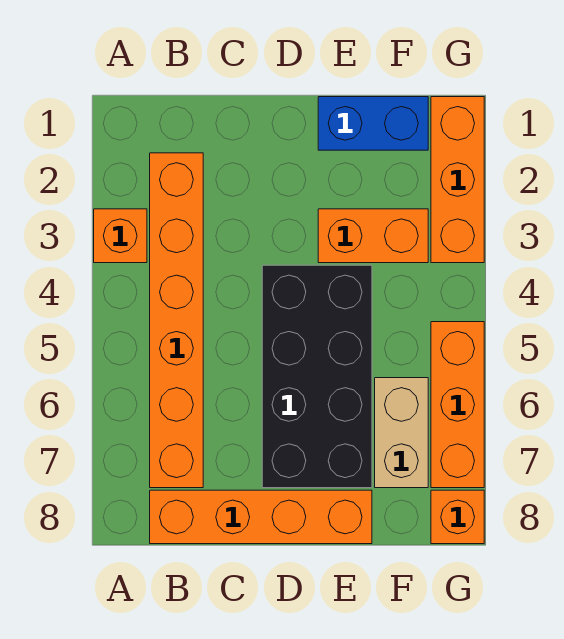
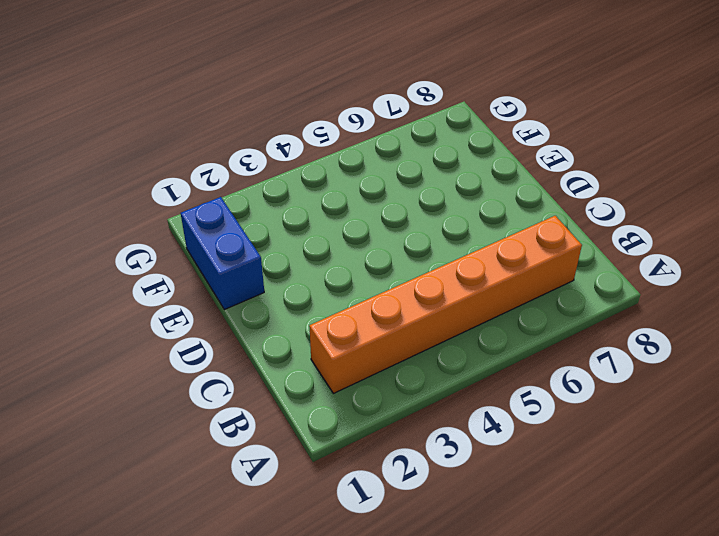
none -> orange 1x1 brick [94,209,147,263]
none -> orange 1x4 brick [150,490,372,544]

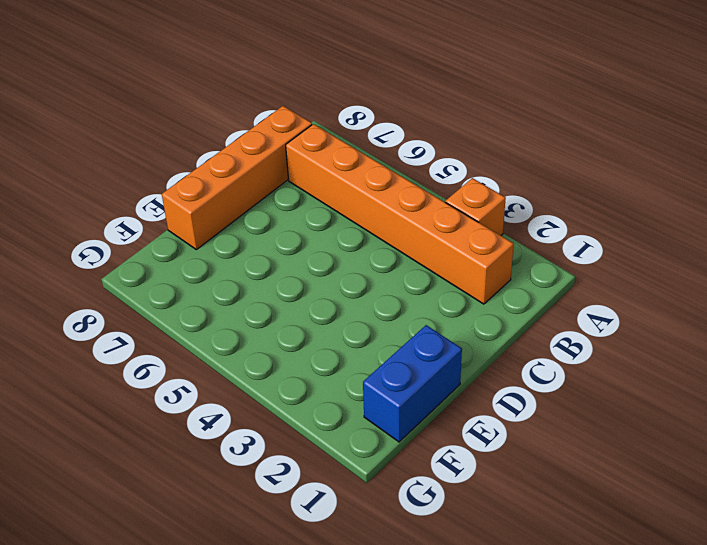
none -> black 2x4 brick [262,265,372,488]
none -> orange 1x2 brick [318,209,428,263]

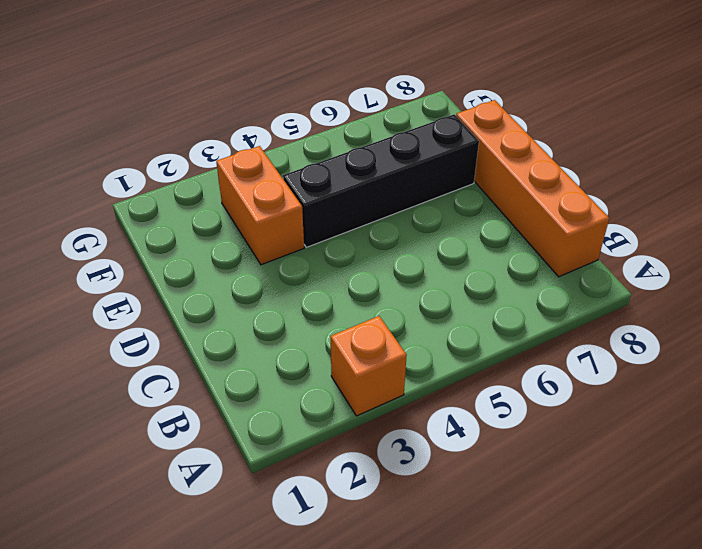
black 1x4 brick [283,114,479,247] -> black 2x4 brick [262,265,372,488]
none -> orange 1x6 brick [150,153,203,488]
none -> blue 1x2 brick [318,97,428,150]

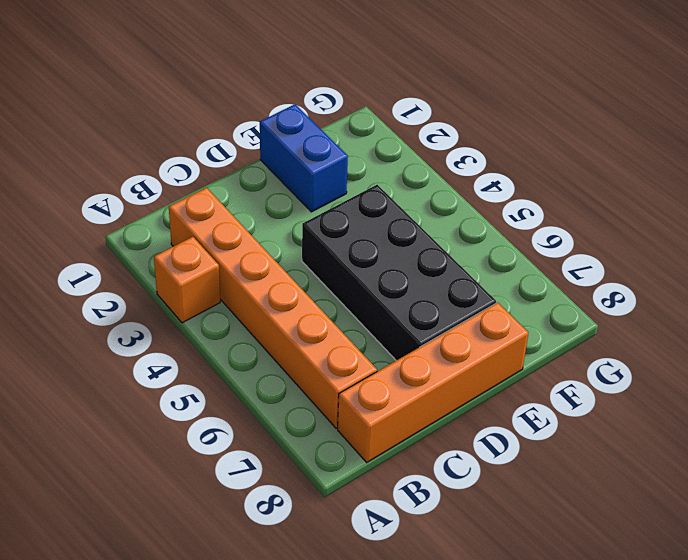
blue 1x2 brick [260,104,348,212] -> blue 1x2 brick turned to [318,97,428,150]
none -> orange 1x2 brick [318,209,428,263]
none -> tan 1x2 brick [375,378,428,488]

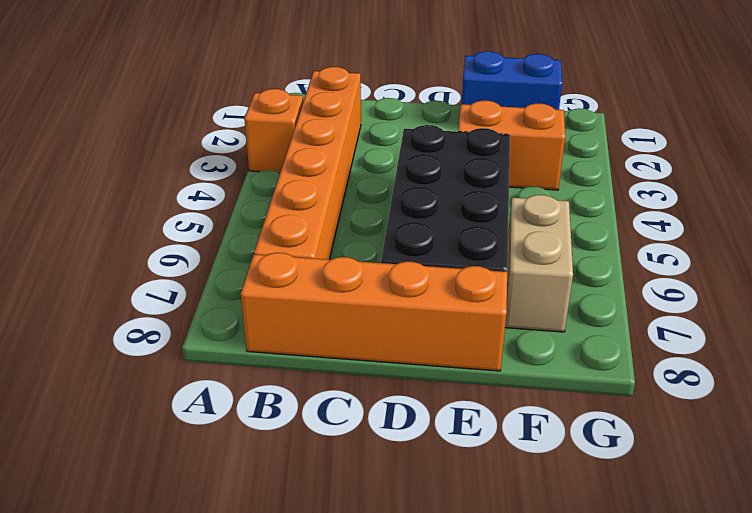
none -> orange 1x3 brick [431,97,484,263]
none -> orange 1x3 brick [431,322,484,488]

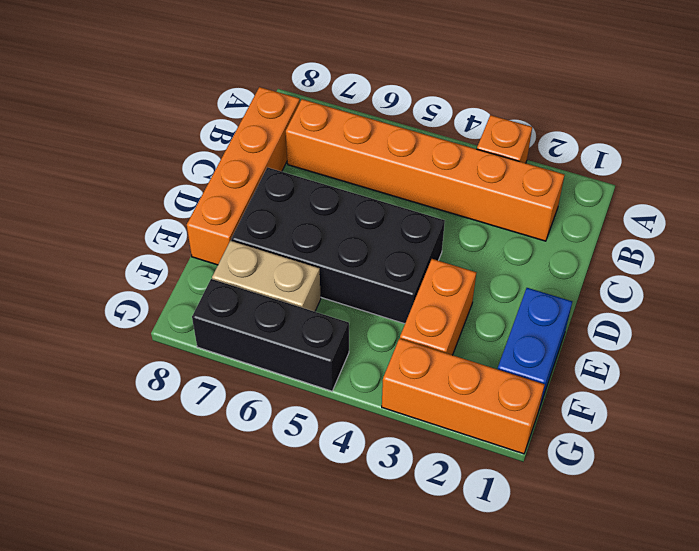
black 1x3 brick [192,279,349,391] -> orange 1x3 brick [431,322,484,488]
none -> orange 1x1 brick [431,490,484,544]

